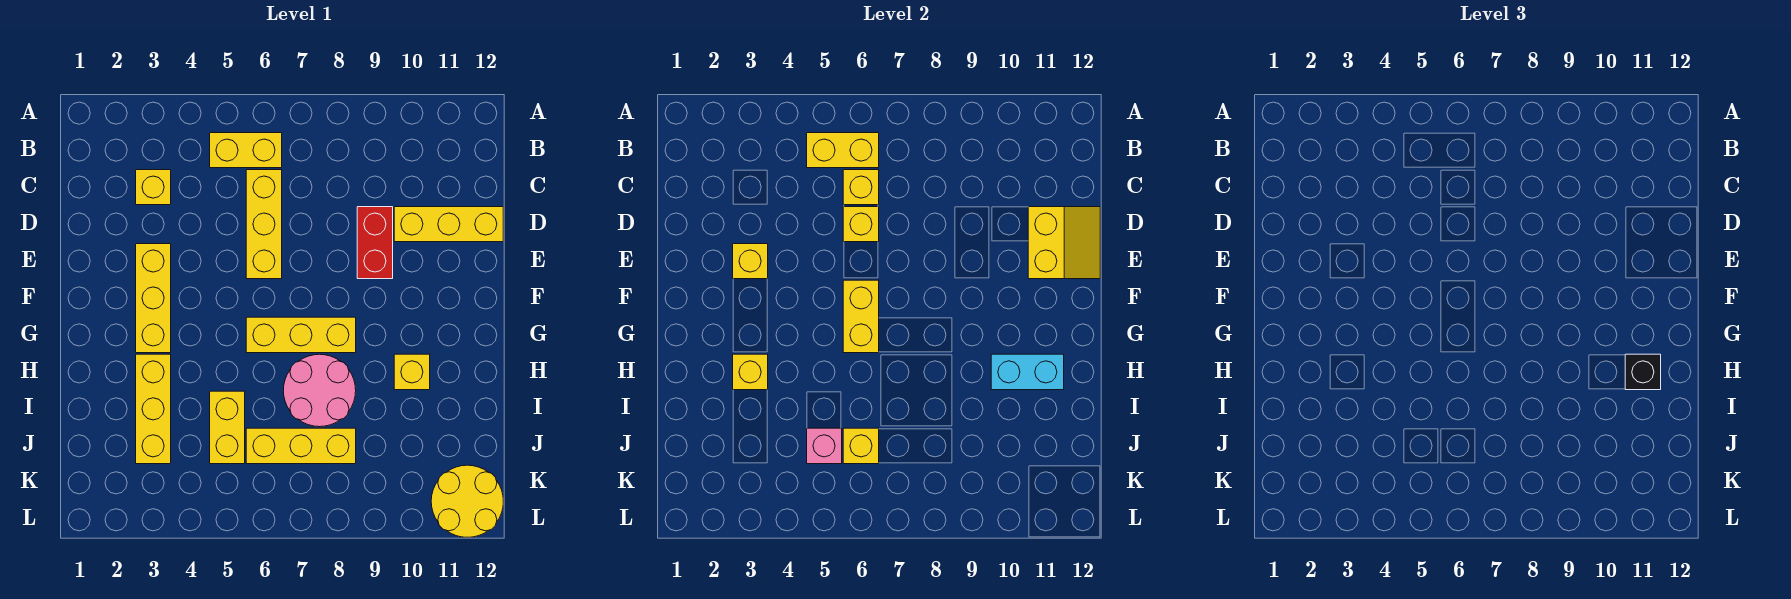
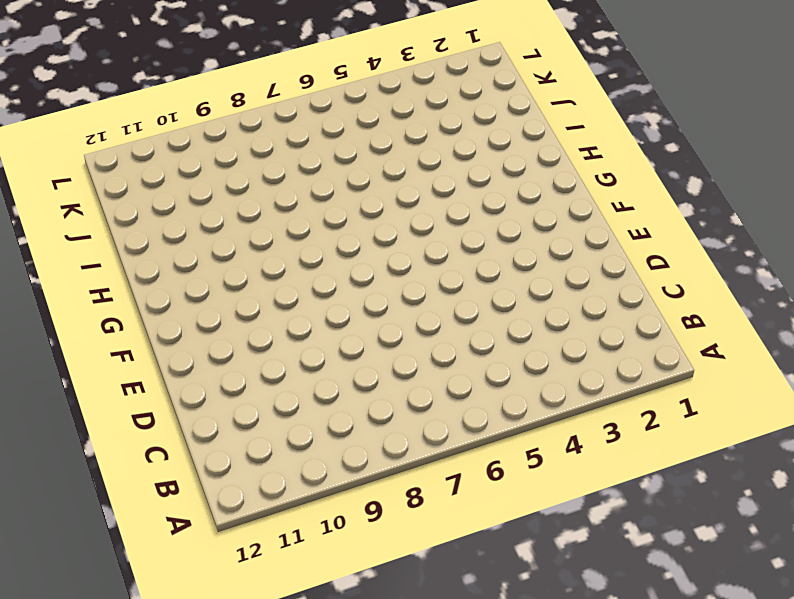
none -> yellow 1x2 brick [210,133,282,168]
none -> yellow 1x1 brick [136,170,171,205]
none -> yellow 1x3 brick [246,170,282,279]

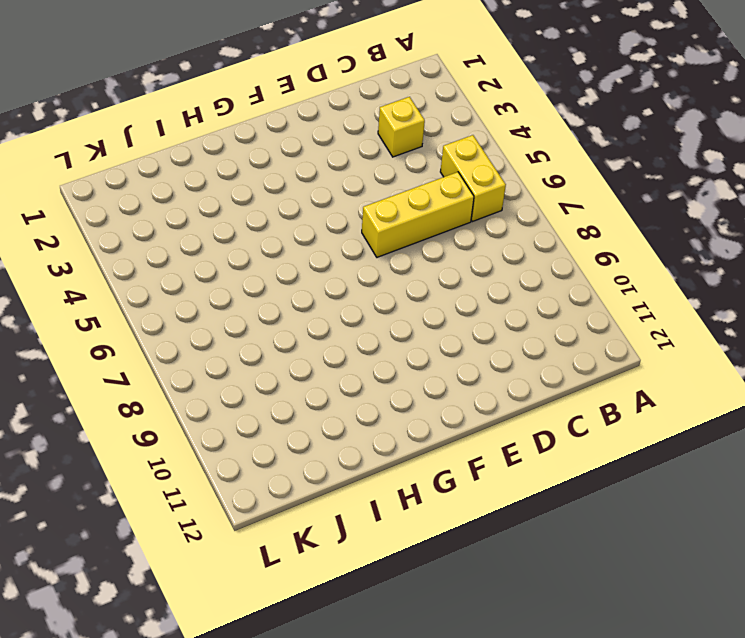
none -> red 1x2 brick [357,207,393,279]
none -> yellow 1x3 brick [394,207,503,242]
none -> yellow 1x3 brick [136,244,171,353]

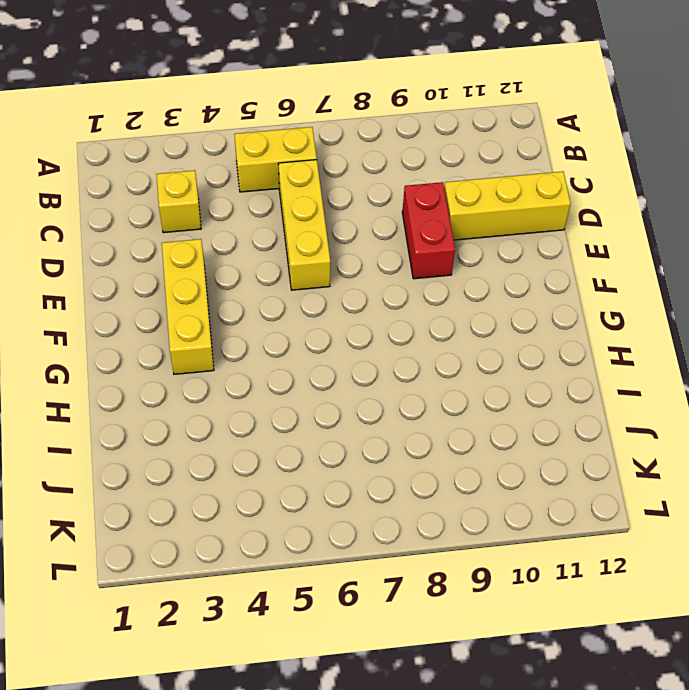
none -> yellow 1x3 brick [246,317,356,353]
none -> yellow 1x3 brick [136,354,171,464]
none -> pink 2x2 round brick [283,354,356,427]

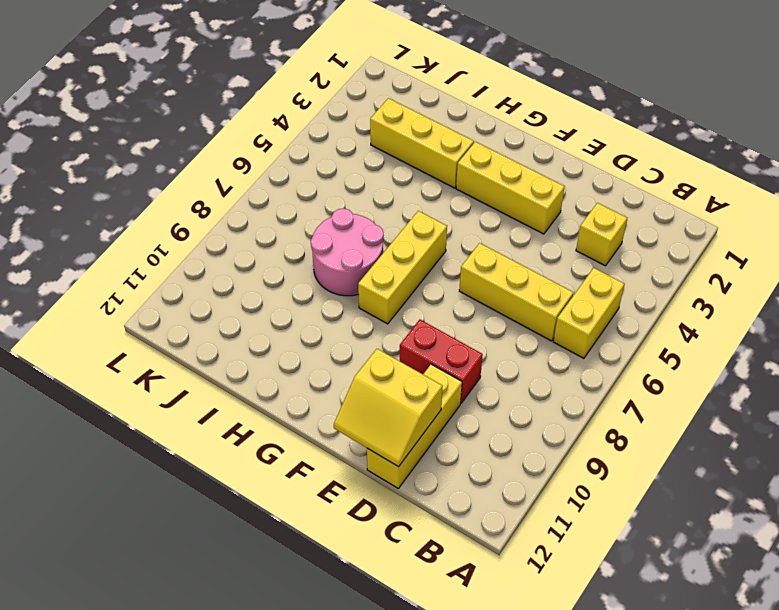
none -> yellow 1x1 brick [394,354,430,390]
none -> yellow 1x2 brick [210,391,245,464]
none -> yellow 1x3 brick [246,428,356,464]

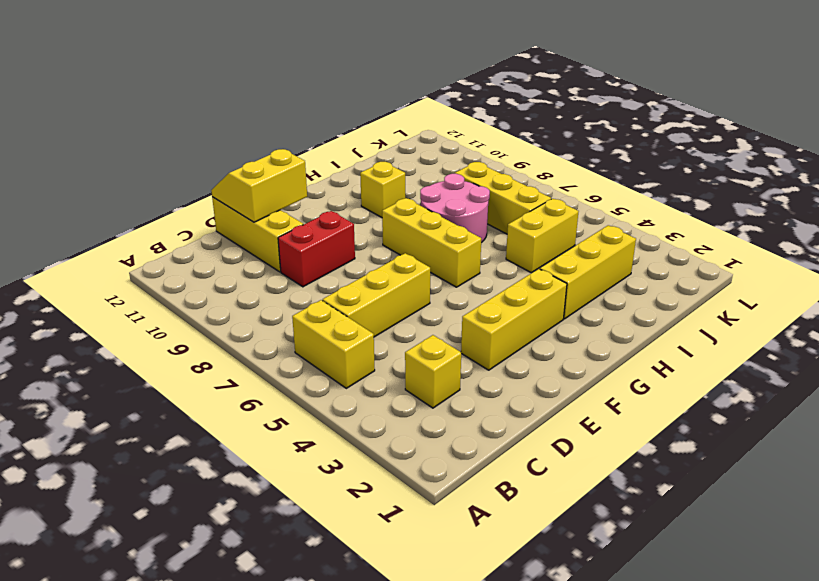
none -> yellow 2x2 round brick [431,465,503,537]
none -> yellow 1x2 brick [807,133,879,168]
none -> yellow 1x1 brick [843,170,879,205]

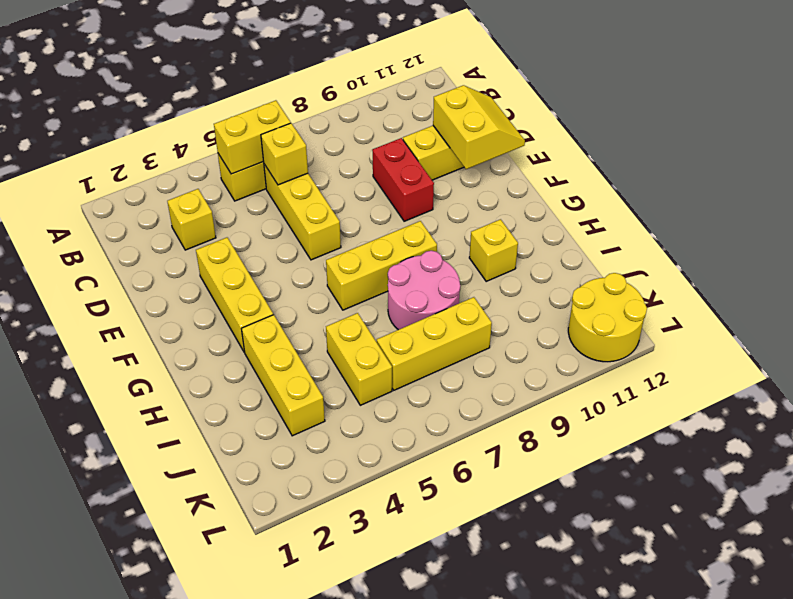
none -> yellow 1x1 brick [843,207,879,242]
none -> yellow 1x1 brick [733,244,768,279]
none -> yellow 1x2 brick [843,280,879,353]

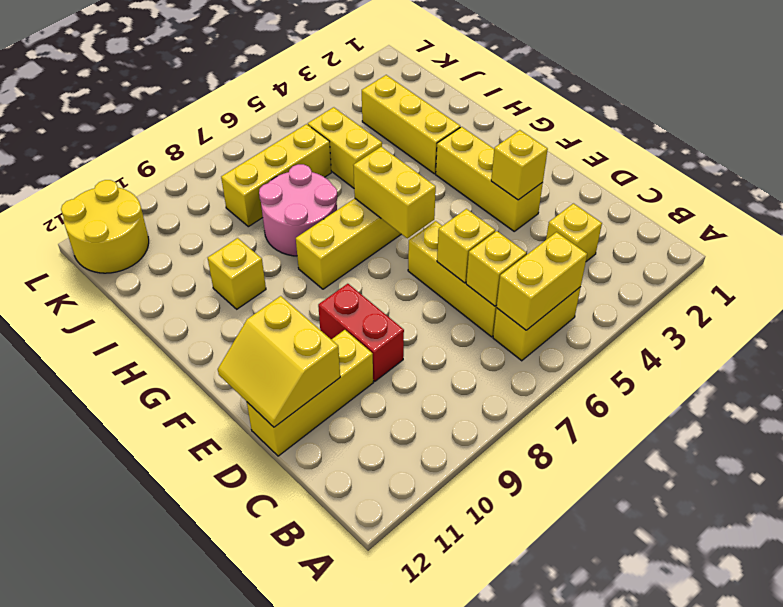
none -> yellow 1x1 brick [733,354,768,390]
none -> cyan 1x2 brick [991,354,1064,390]
none -> pink 1x1 brick [807,428,842,464]

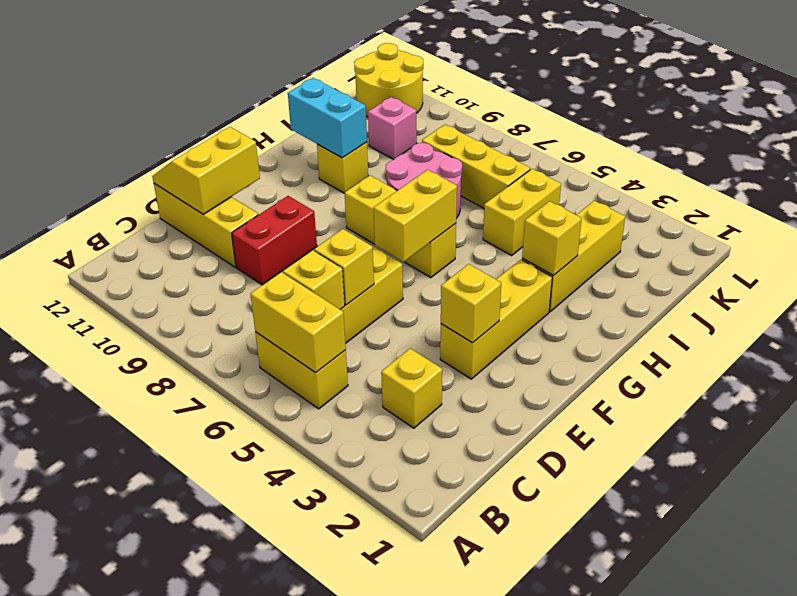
pink 1x1 brick [368,97,417,159] -> pink 1x1 brick moved to [807,428,842,464]
none -> yellow 1x1 brick [843,428,879,464]
none -> black 1x1 brick [1625,354,1661,390]

